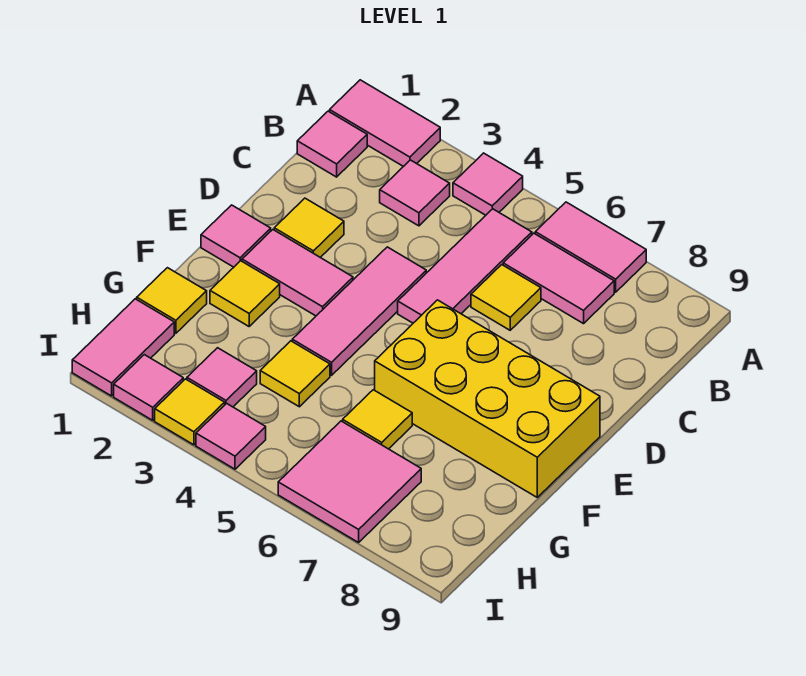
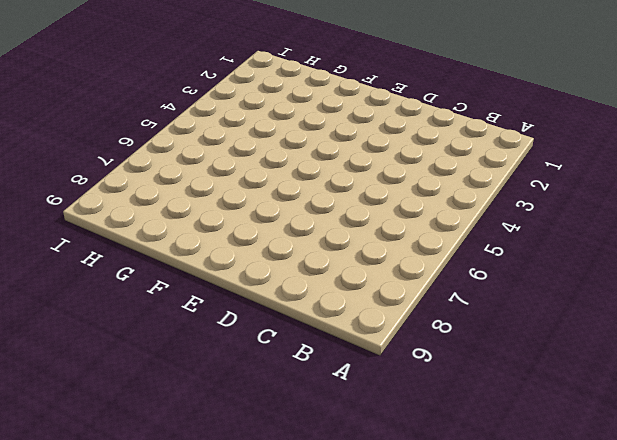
none -> pink 1x2 tile [330,80,440,167]
none -> pink 1x1 tile [453,153,523,215]
none -> pink 1x2 tile [535,202,646,292]

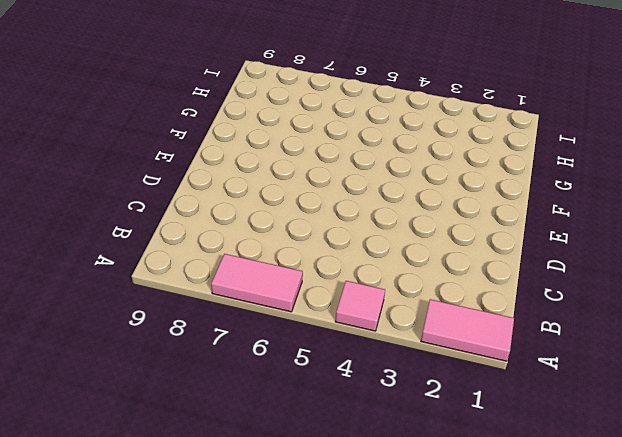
none -> pink 1x1 tile [297,111,367,177]
none -> pink 1x1 tile [380,160,450,226]
none -> pink 1x3 tile [398,209,532,323]

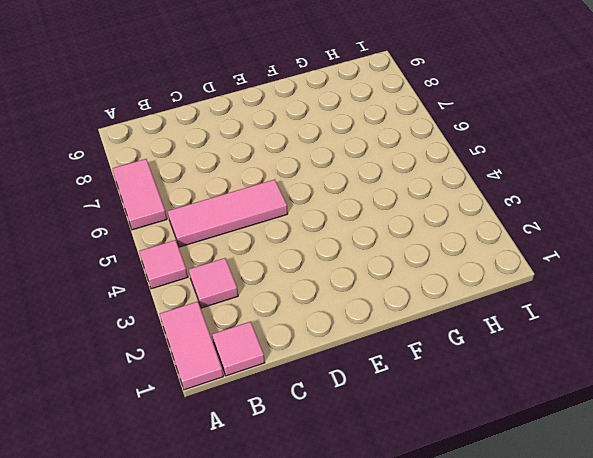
none -> pink 1x2 tile [503,233,614,324]
none -> yellow 1x1 tile [471,265,541,330]
none -> yellow 1x1 tile [274,198,344,257]

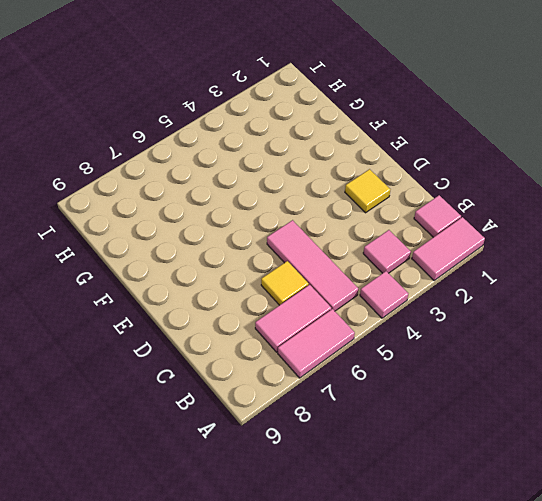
none -> pink 1x3 tile [292,247,426,375]
none -> pink 1x1 tile [201,205,271,267]
none -> pink 1x2 tile [242,230,353,316]

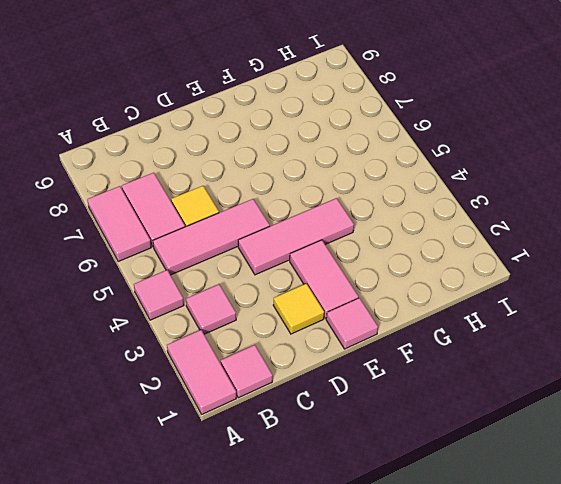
none -> yellow 2x4 brick [375,300,600,497]
none -> yellow 1x1 tile [210,261,280,326]
none -> yellow 1x1 tile [137,268,207,333]

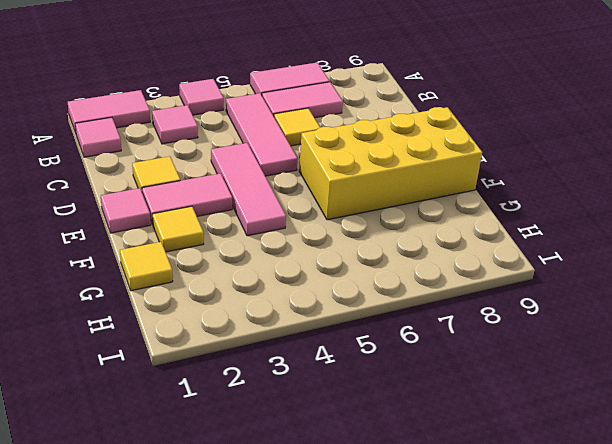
none -> yellow 1x1 tile [260,341,330,407]
none -> yellow 1x1 tile [343,390,412,449]
none -> pink 1x2 tile [72,299,174,396]

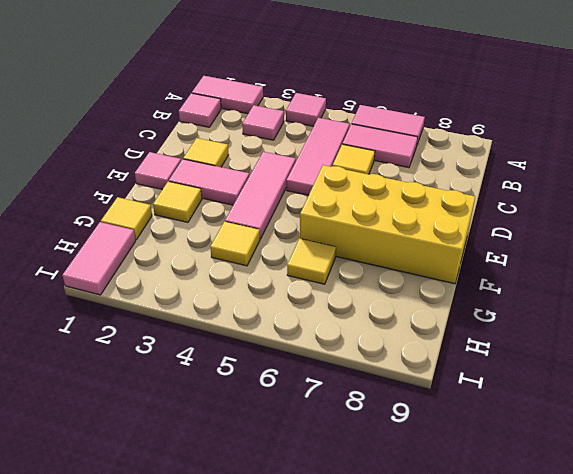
none -> pink 1x1 tile [187,348,257,407]
none -> pink 2x2 tile [278,421,421,542]
none -> pink 1x1 tile [114,355,183,420]

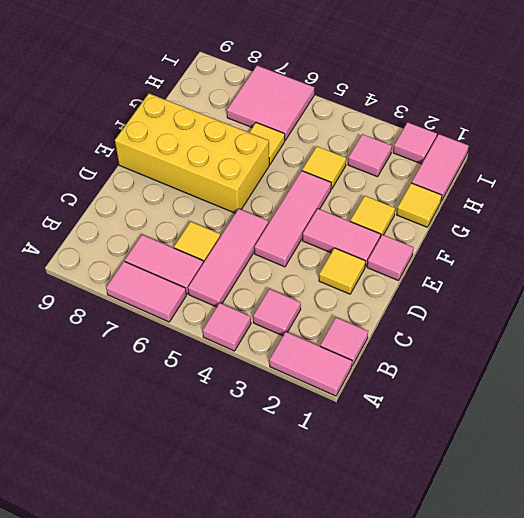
none -> yellow 1x1 tile [155,379,225,445]
none -> pink 1x1 tile [196,403,266,469]

